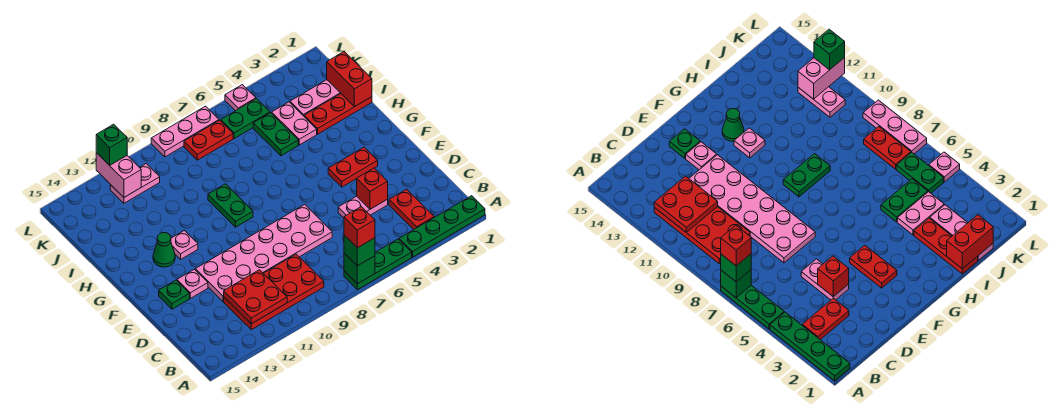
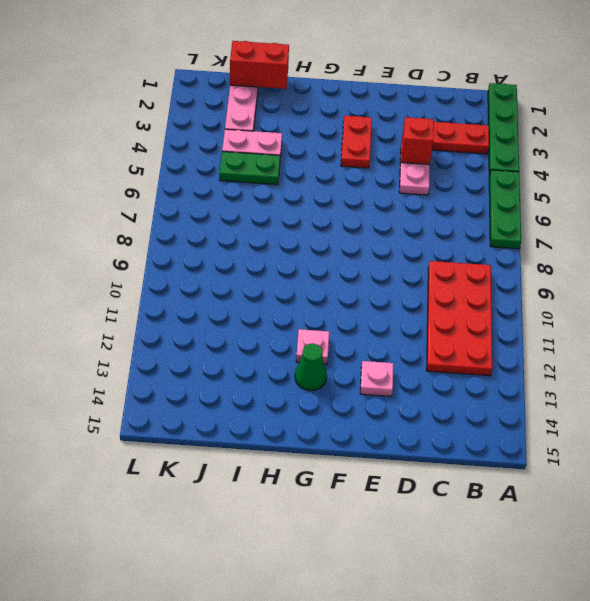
none -> pink 2x6 plate [195,204,332,302]
none -> green 1x1 plate [159,280,190,309]
none -> green 1x2 plate [208,184,253,227]

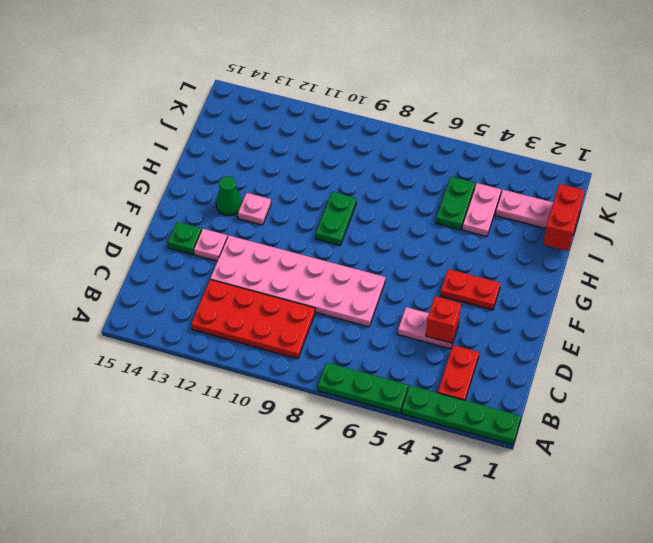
none -> red 1x3 plate [304,94,372,134]
none -> green 1x2 plate [221,99,270,139]
none -> red 1x2 plate [184,120,233,160]

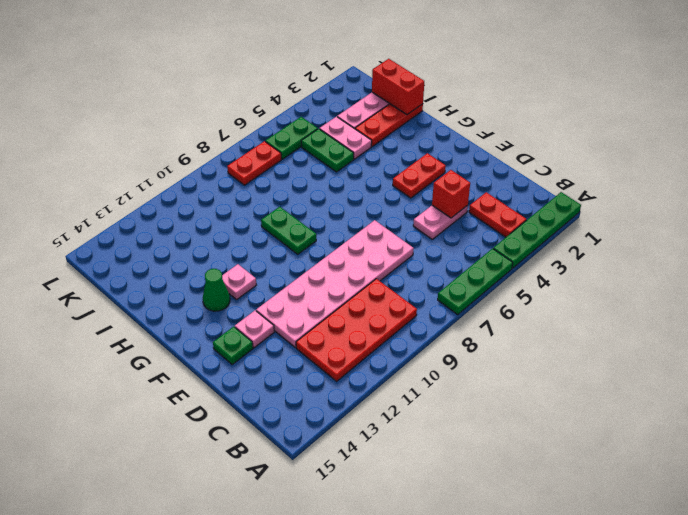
none -> pink 1x2 plate [110,164,160,203]
none -> pink 1x1 plate [225,85,256,111]
none -> pink 1x3 plate [151,106,219,157]

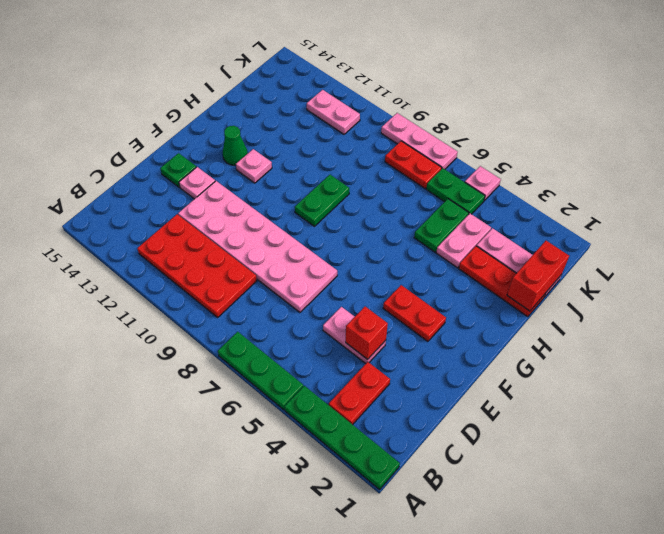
none -> green 1x1 brick [344,253,375,284]
none -> red 2x2 plate [224,270,287,324]
none -> pink 1x2 brick [96,153,141,197]

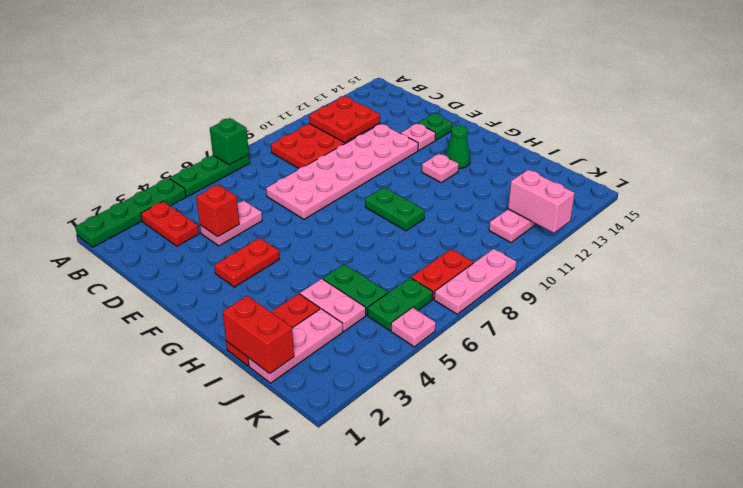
none -> green 1x1 brick [344,235,375,266]
none -> green 1x1 brick [96,124,127,165]
none -> red 1x1 brick [344,207,375,248]

